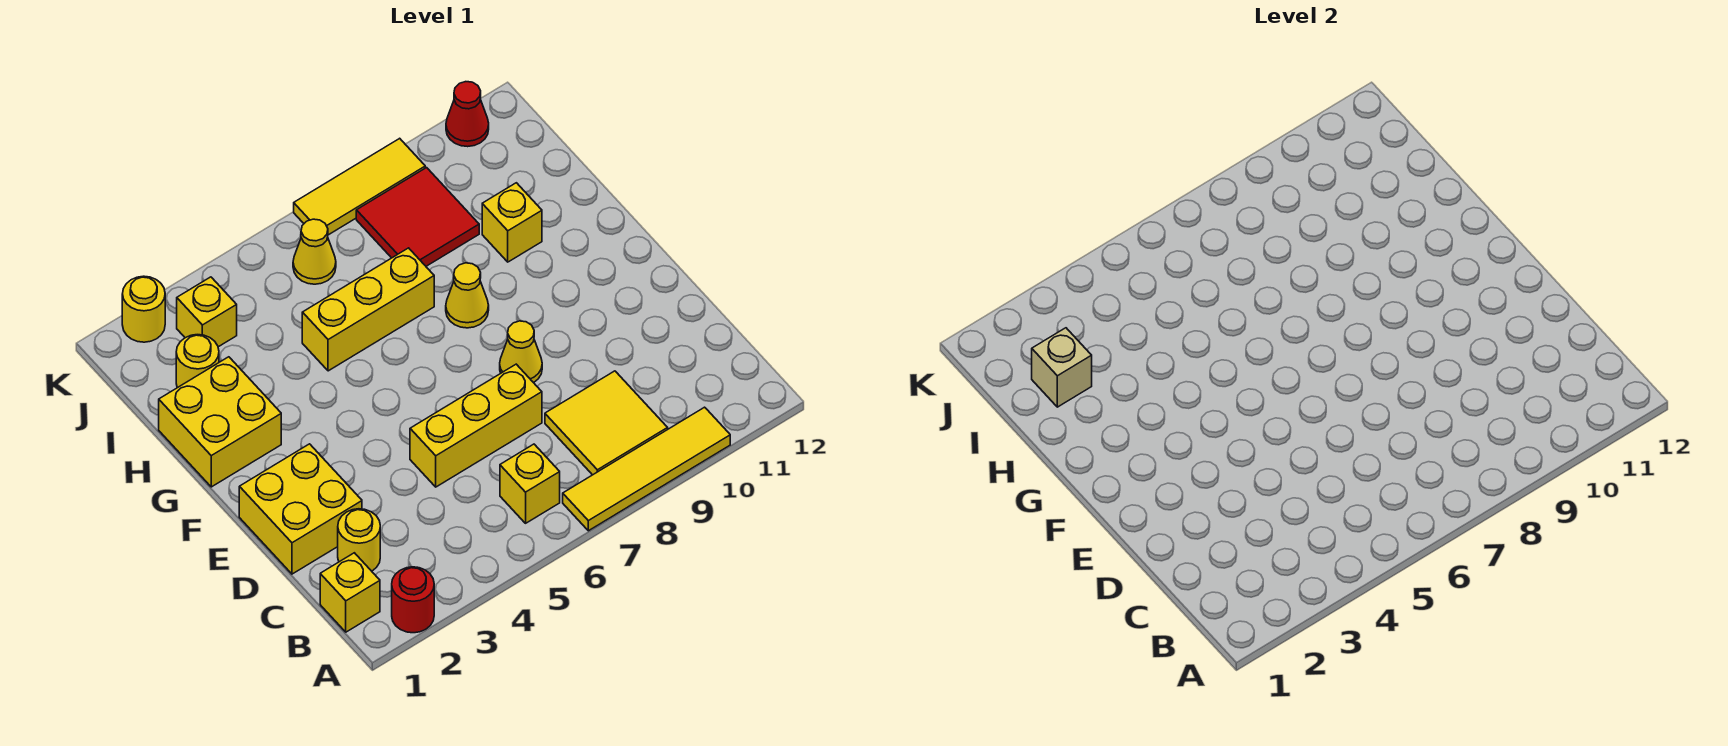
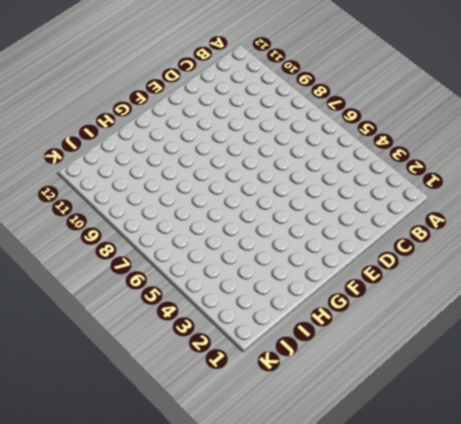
none -> red 1x1 round brick [392,567,434,633]
none -> yellow 1x4 tile [563,407,730,531]
none -> yellow 1x1 brick [320,553,380,632]

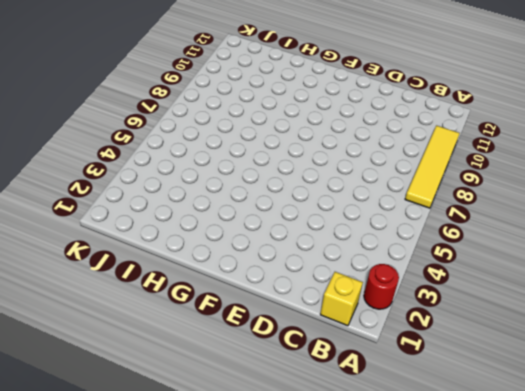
none -> yellow 1x1 brick [500,444,560,523]
none -> yellow 2x2 tile [545,371,668,475]
none -> yellow 1x1 round brick [338,509,380,571]

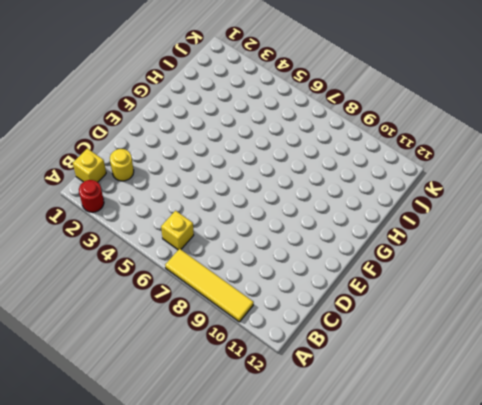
none -> yellow 2x2 tile [545,371,668,475]
none -> yellow 2x2 brick [239,444,362,574]
none -> yellow 1x3 brick [410,364,542,487]

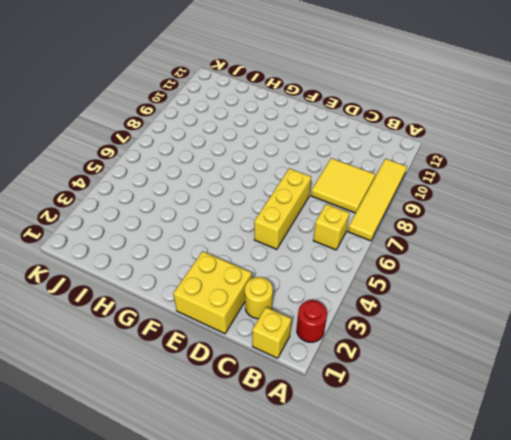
none -> yellow 1x1 cone [500,321,542,383]
none -> yellow 2x2 brick [159,357,281,487]
none -> yellow 1x1 cone [446,263,489,328]

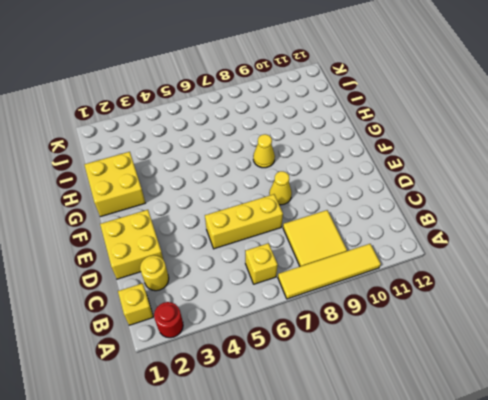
none -> yellow 1x3 brick [302,248,434,371]
none -> yellow 1x1 brick [482,183,542,262]
none -> yellow 1x1 round brick [176,335,219,388]

